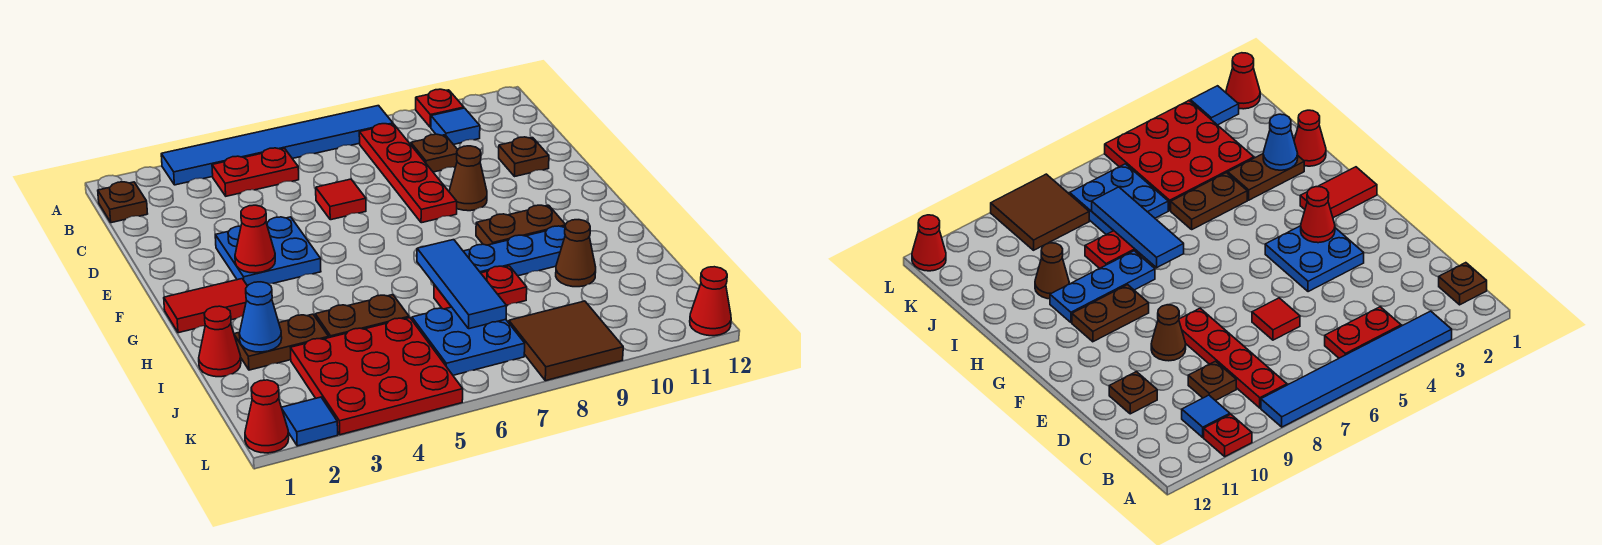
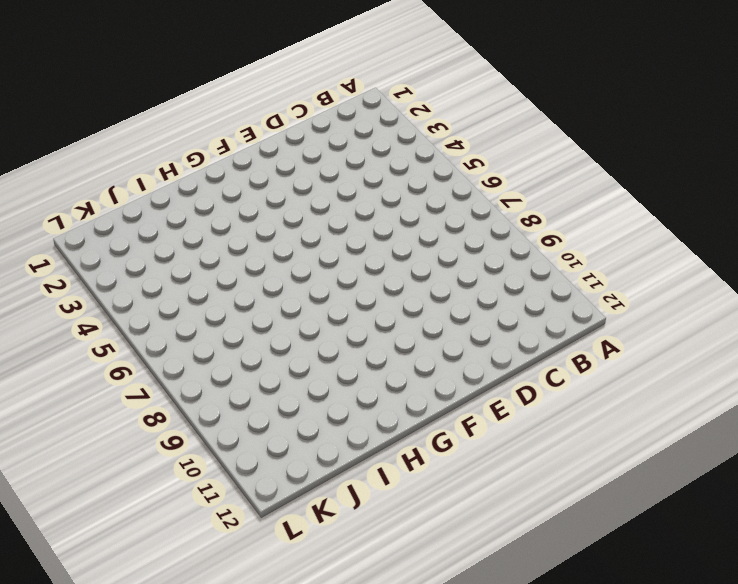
none -> blue 1x6 tile [161,106,393,185]
none -> red 1x1 plate [416,89,464,127]
none -> brown 1x1 plate [98,182,148,223]

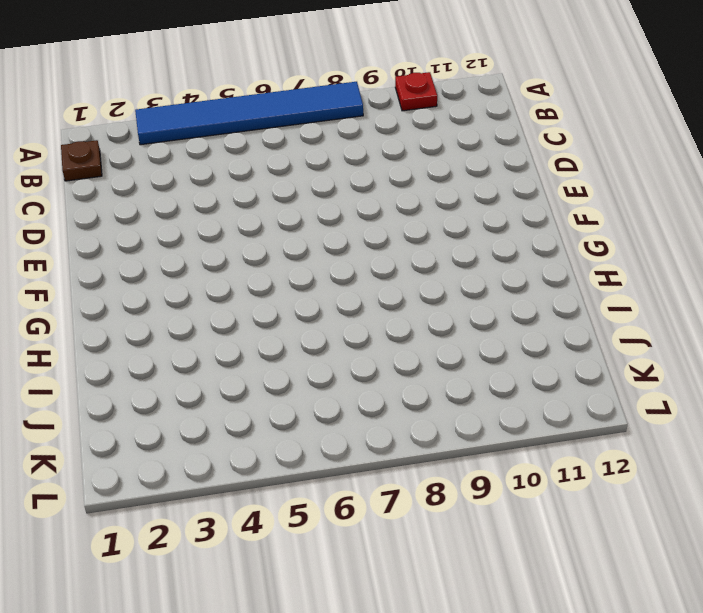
none -> red 1x2 plate [212,148,299,196]
none -> red 1x4 plate [359,124,457,223]
none -> blue 1x1 tile [431,108,480,145]

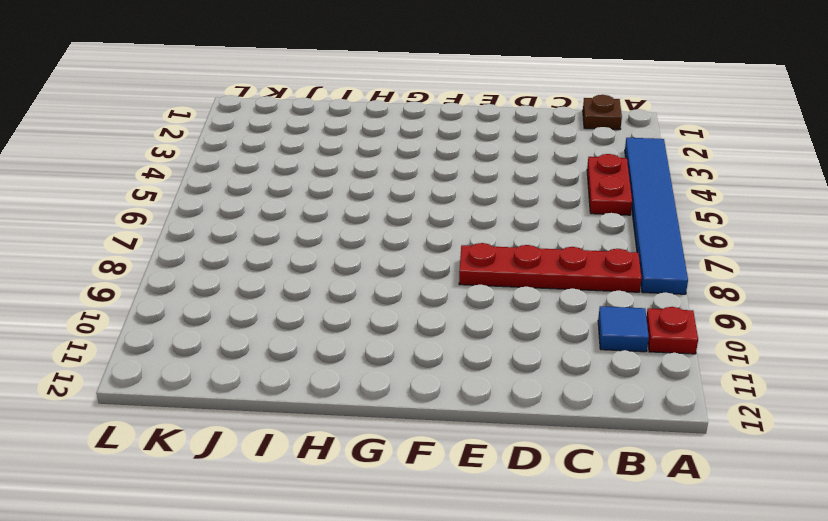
none -> brown 1x1 plate [411,134,458,172]
none -> red 1x1 tile [316,179,366,220]
none -> brown 1x1 plate [499,137,549,177]

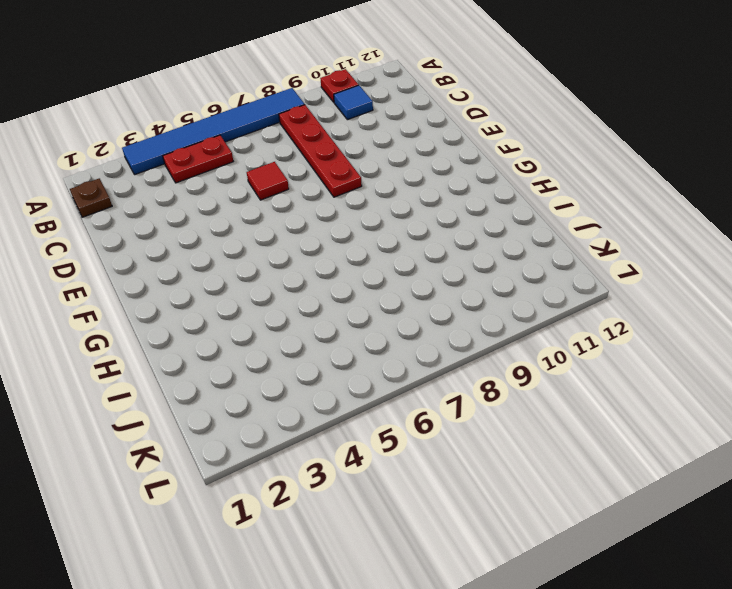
none -> brown 1x1 plate [411,134,458,172]
none -> brown 1x1 plate [499,137,549,177]
none -> blue 2x2 plate [215,217,321,286]

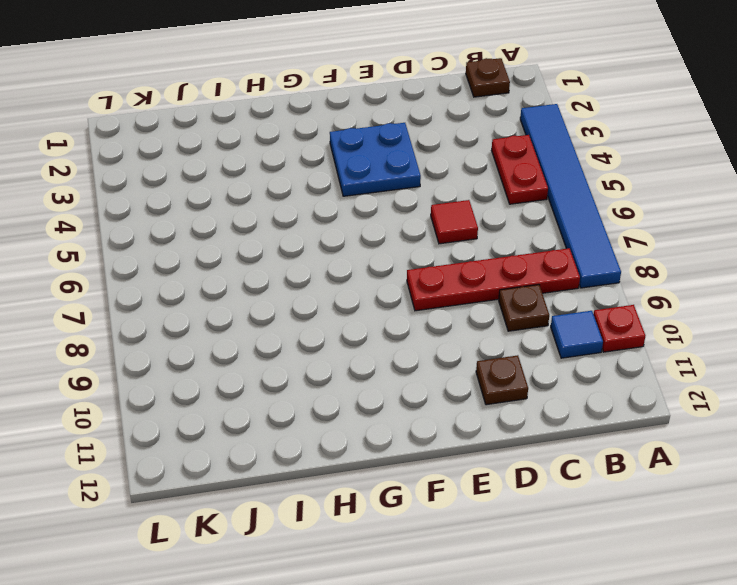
none -> brown 1x1 cone [449,146,487,211]
none -> red 1x2 tile [164,279,247,333]
none -> brown 1x2 plate [476,205,566,245]

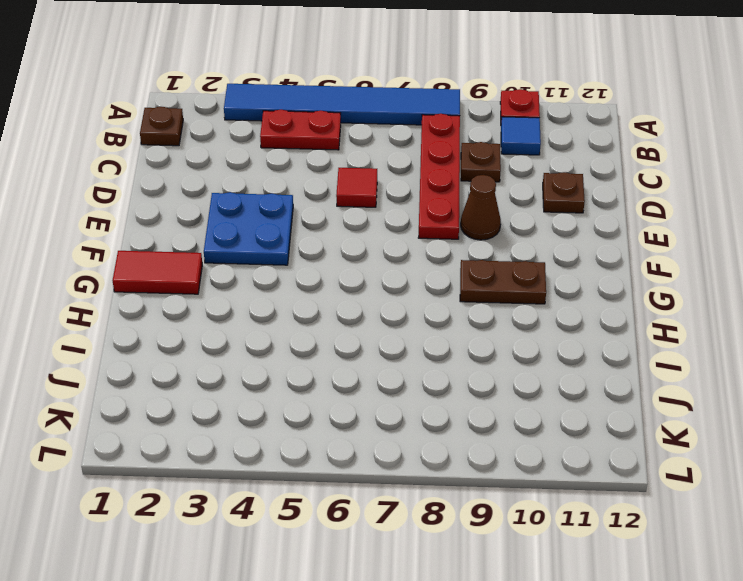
none -> blue 1x3 plate [463,226,565,276]
none -> red 1x1 cone [199,306,241,377]
none -> brown 1x2 plate [234,314,329,370]

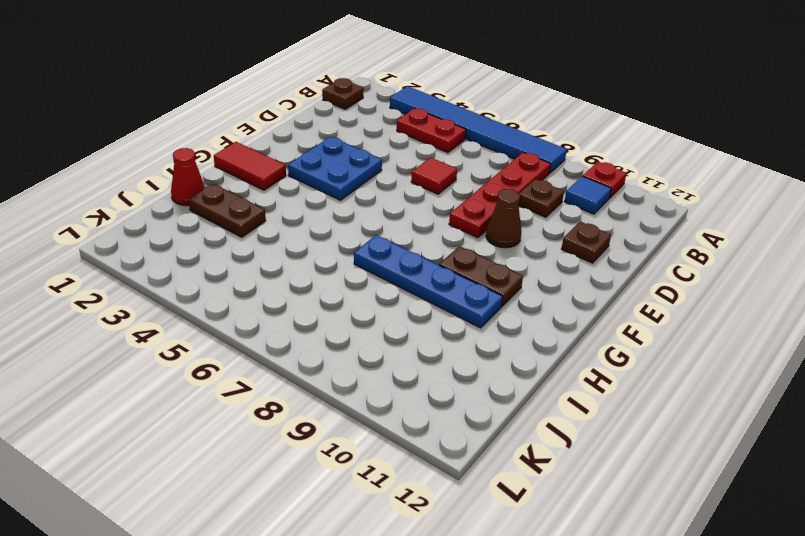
blue 1x4 plate [354,235,503,328] -> blue 1x3 plate [463,226,565,276]
none -> brown 1x2 plate [315,295,409,338]
none -> red 1x2 plate [434,266,527,309]
none -> brown 1x1 cone [556,220,596,287]

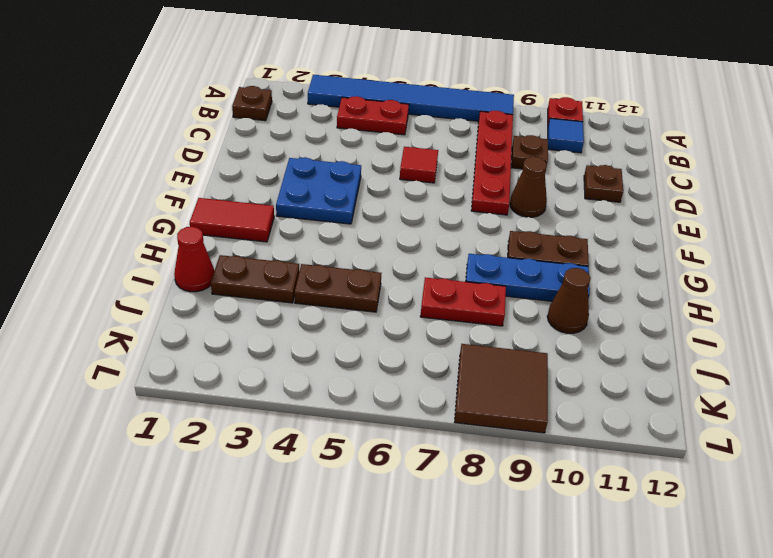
none -> red 3x3 plate [291,318,463,435]
none -> blue 2x2 plate [412,307,525,375]
none -> red 1x1 cone [245,380,289,453]

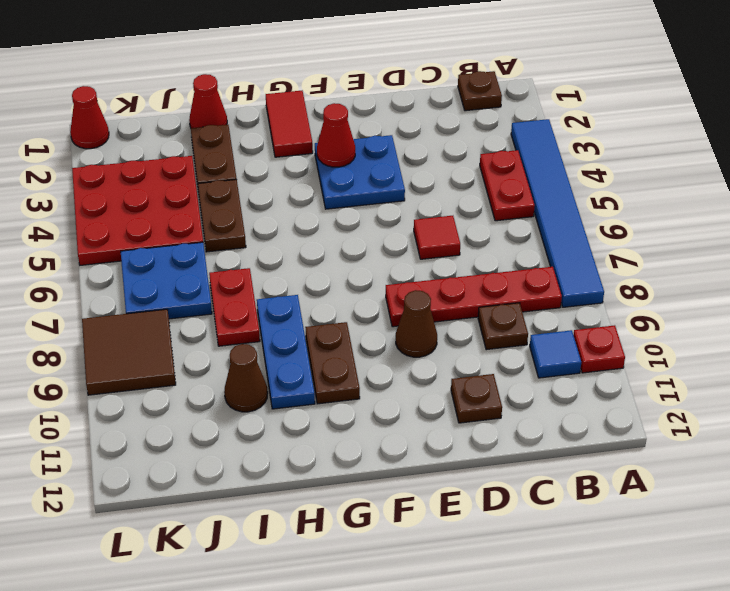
none -> blue 1x1 tile [282,397,338,446]
none -> red 1x1 cone [690,267,731,336]
none -> blue 1x3 tile [417,240,507,329]

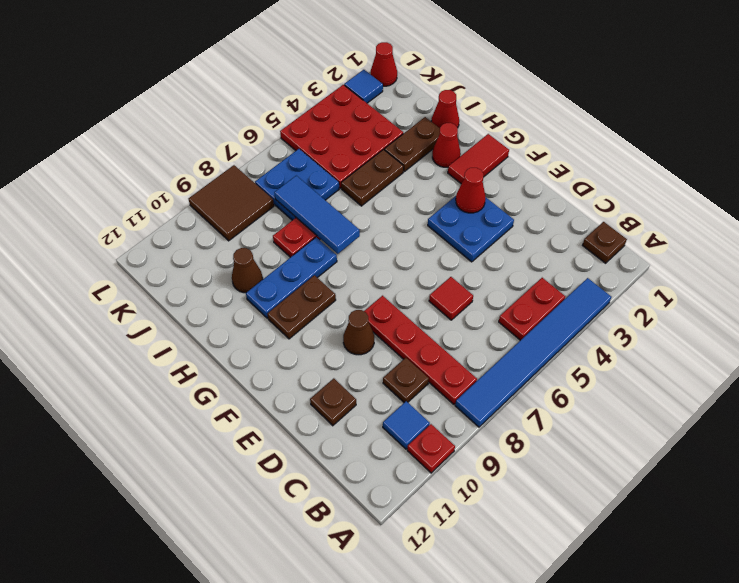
red 1x1 cone [432,123,461,167] -> red 1x1 cone moved to [690,267,731,336]
none -> blue 1x1 cone [239,282,282,352]

